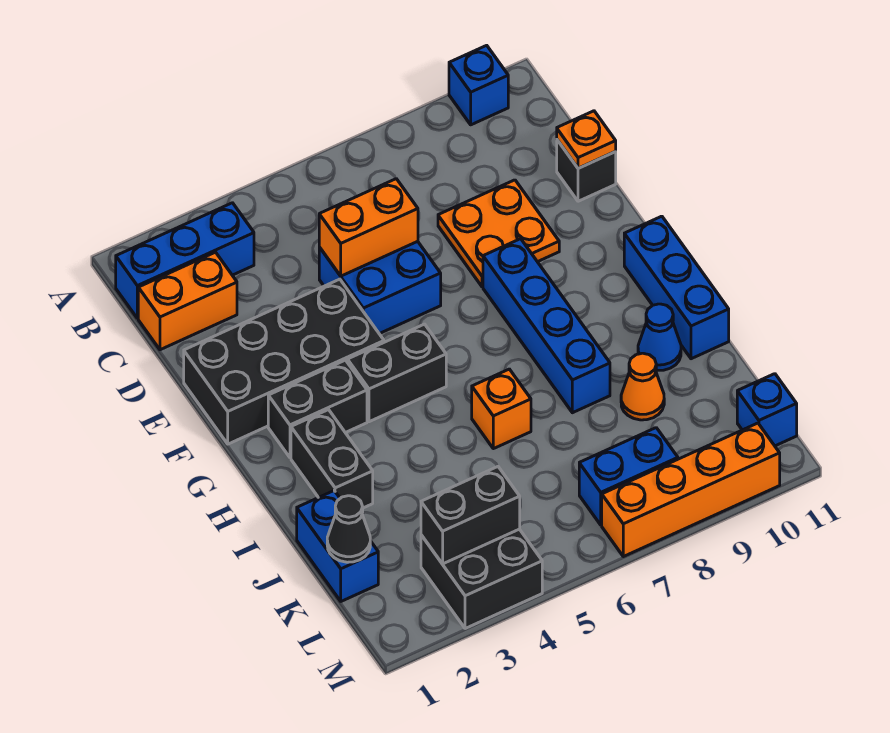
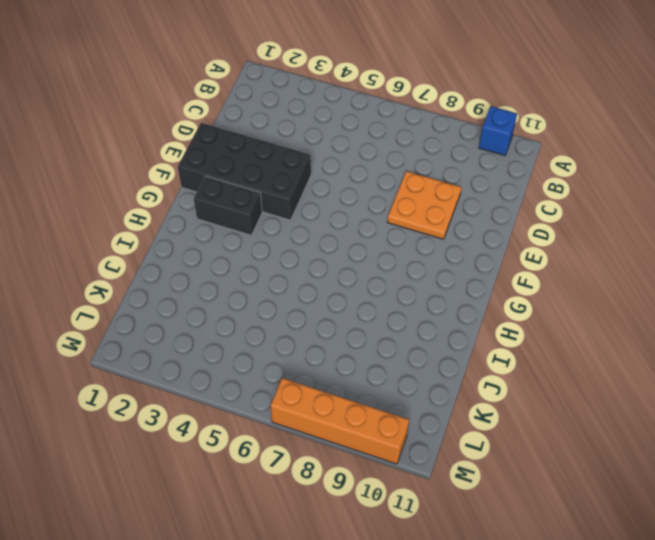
none -> blue 1x3 brick [116,203,254,318]
none -> orange 1x2 brick [138,252,237,350]
none -> blue 2x2 brick [319,241,441,334]

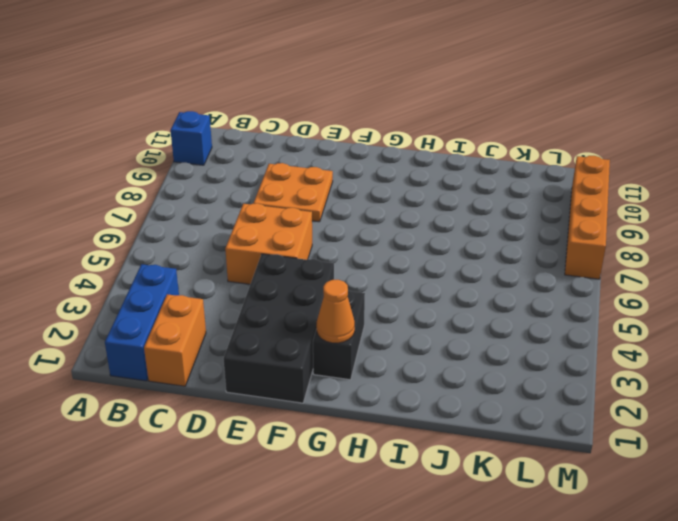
orange 2x2 brick [225,203,312,284] -> blue 2x2 brick [319,241,441,334]
orange 1x1 cone [316,280,355,343] -> orange 1x1 cone moved to [621,353,664,420]
none -> black 1x1 brick [557,140,616,201]
none -> blue 1x4 brick [483,239,610,413]
none -> black 1x2 brick [348,324,446,422]

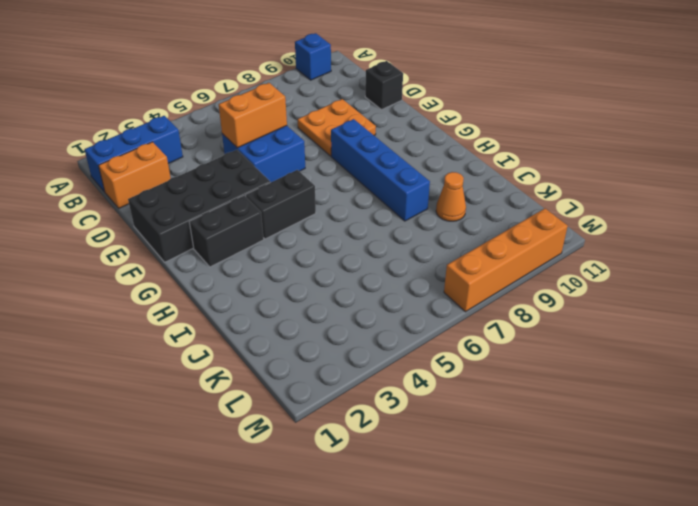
none -> blue 1x3 brick [624,216,729,359]
none -> black 1x2 brick [291,410,373,508]
none -> orange 1x1 brick [472,369,531,449]

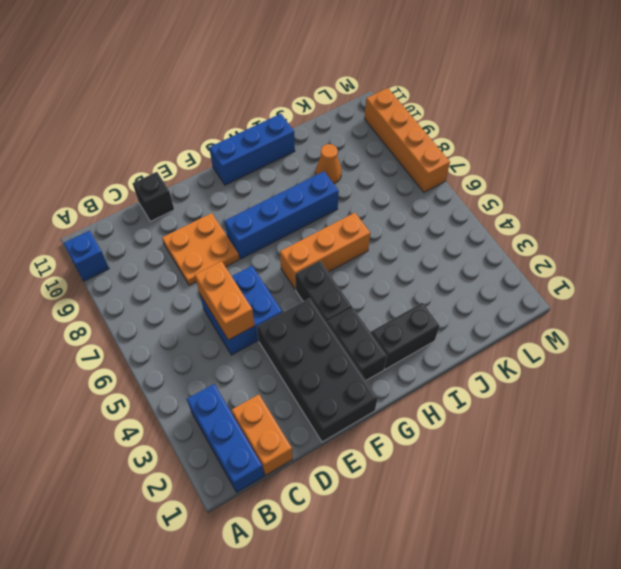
orange 1x3 brick [280,213,370,290] -> orange 1x1 brick [472,369,531,449]
none -> blue 1x1 cone [638,304,681,370]
none -> blue 1x2 brick [297,491,378,601]
none -> black 2x2 brick [421,529,542,629]

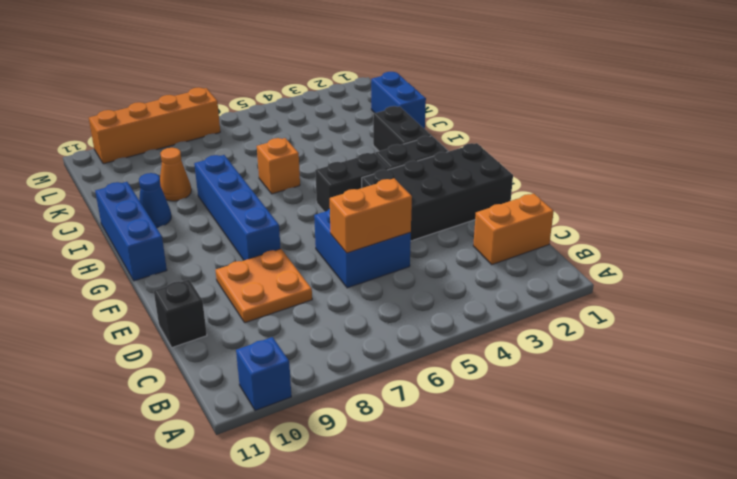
none -> blue 1x3 brick [116,203,254,318]
none -> black 2x2 brick [421,529,542,629]
none -> blue 1x2 brick [579,428,678,525]

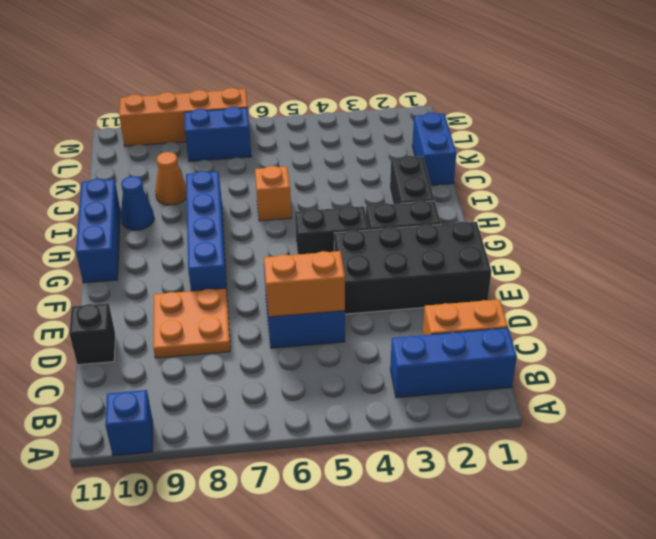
none -> black 2x2 brick [421,529,542,629]
none -> blue 1x1 brick [737,374,797,446]
none -> orange 1x1 plate [557,111,616,168]

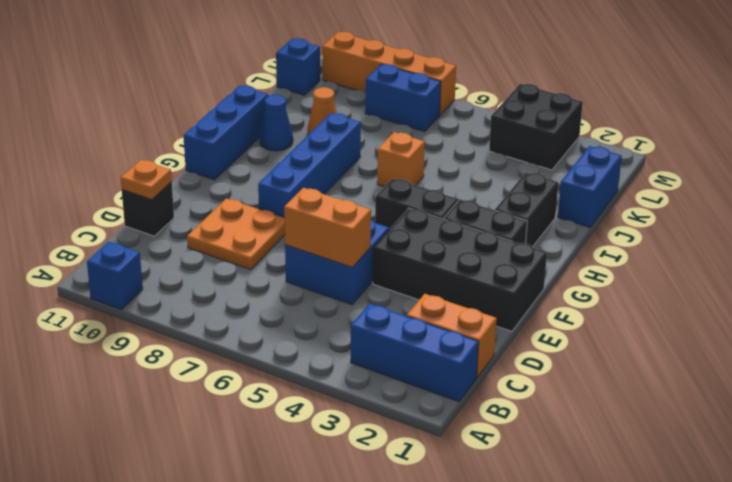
none -> black 1x1 cone [327,496,370,562]
none -> black 1x2 brick [421,467,520,564]

